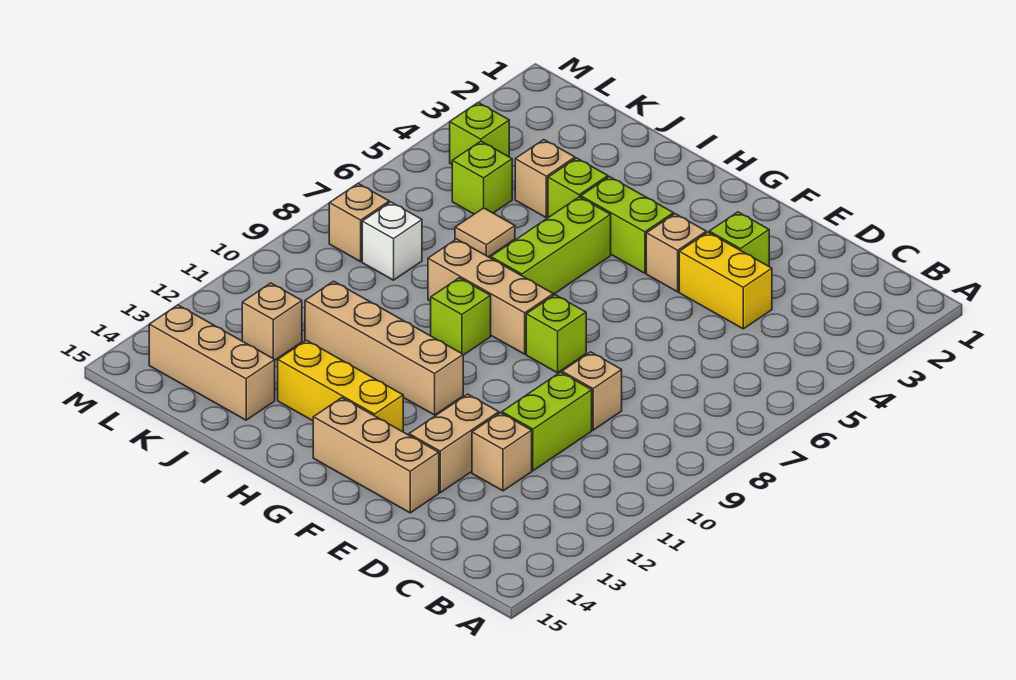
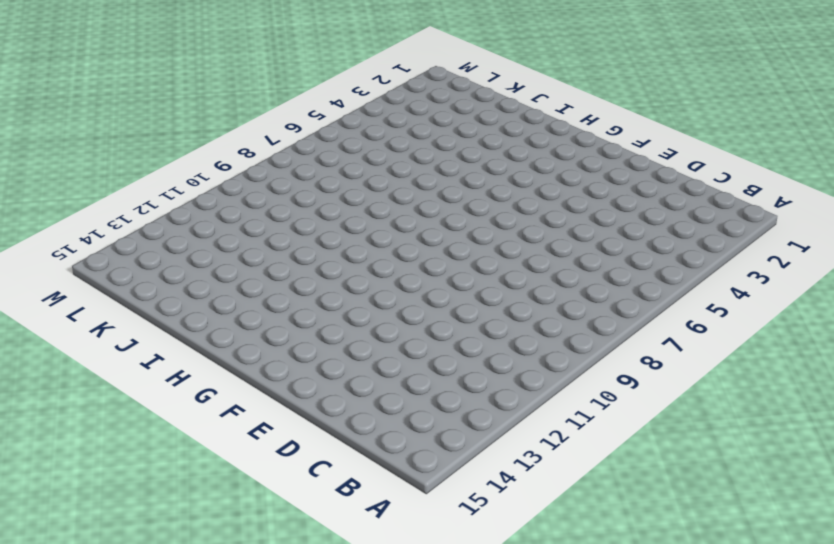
none -> yellow 1x2 brick [679,232,772,329]
none -> tan 1x1 brick [562,352,622,430]
none -> lime 1x2 brick [502,372,592,471]

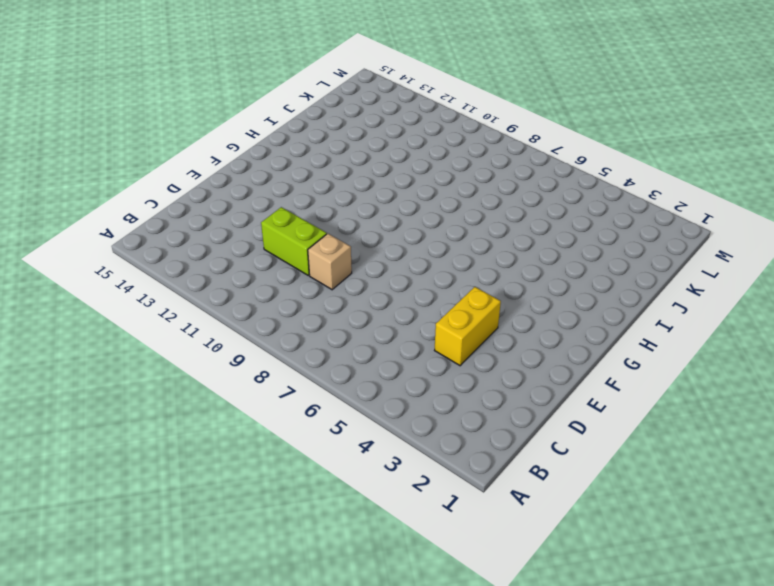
none -> tan 1x1 brick [472,413,532,491]
none -> lime 1x1 brick [709,212,769,266]
none -> tan 1x2 brick [409,394,499,492]

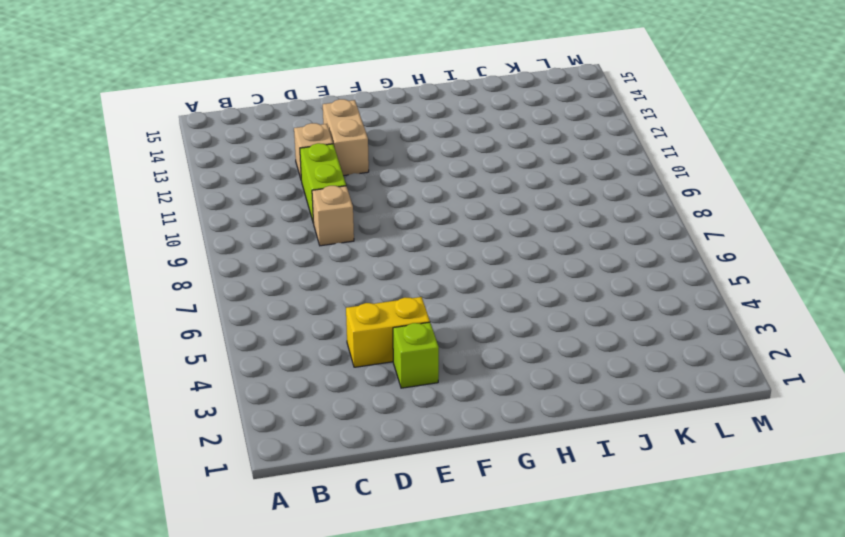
none -> tan 1x3 brick [313,398,439,513]
none -> tan 1x1 brick [646,214,706,292]
none -> lime 1x1 brick [526,295,586,373]

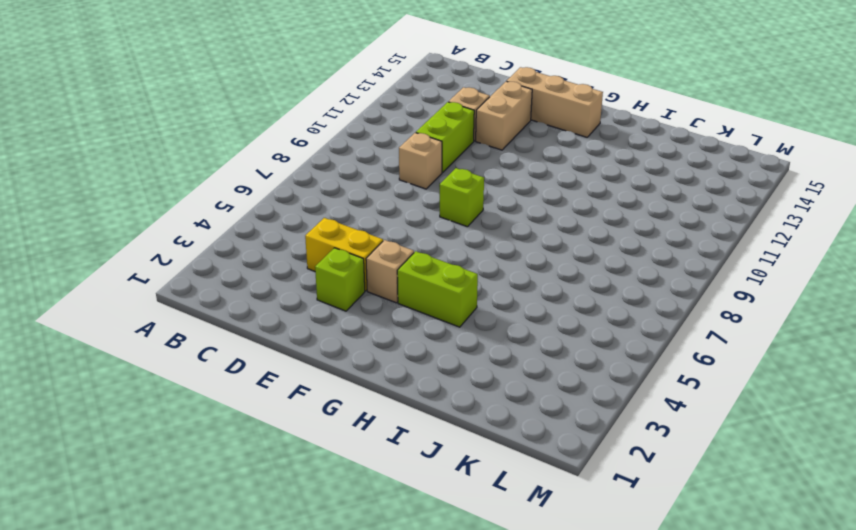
none -> tan 1x3 brick [428,239,553,354]
none -> tan 1x4 brick [305,281,463,415]
none -> yellow 1x3 brick [278,340,403,432]

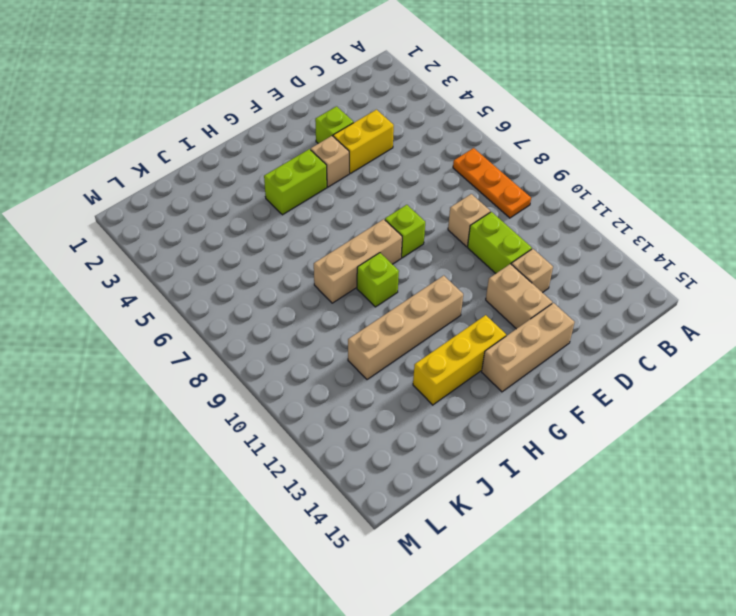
orange 1x3 plate [453,148,531,218] -> none
none -> lime 1x3 brick [491,197,611,294]
none -> lime 1x1 brick [548,158,608,218]
none -> tan 1x1 brick [515,140,575,218]

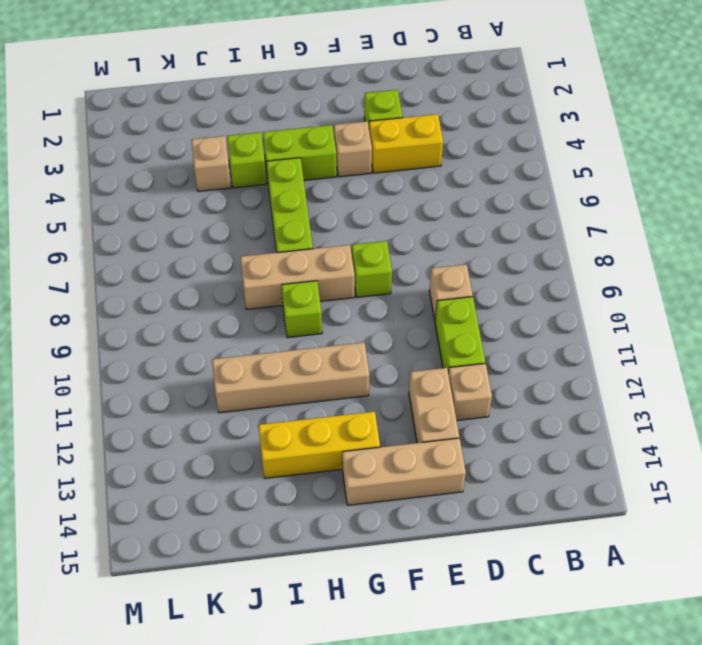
none -> tan 1x1 tile [455,208,515,257]
none -> tan 1x3 brick [149,305,275,420]
none -> lime 1x1 brick [452,141,512,214]

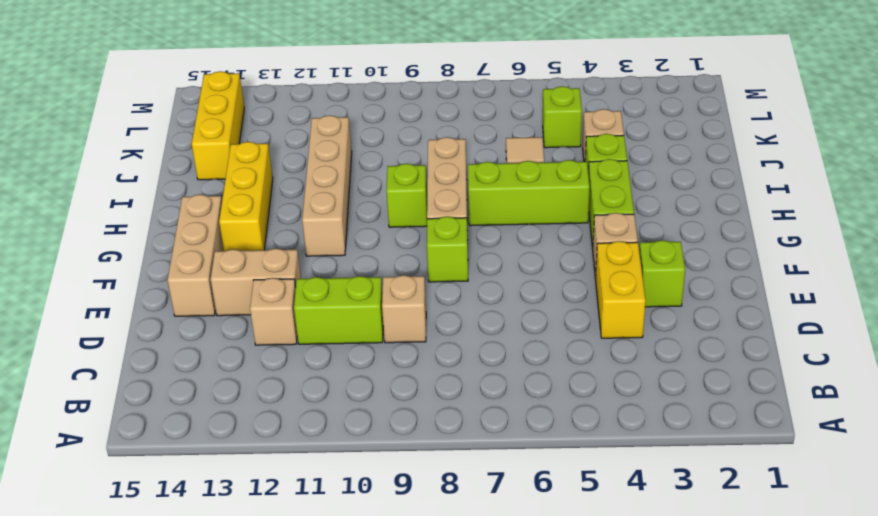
yellow 1x3 brick [192,71,244,180] -> tan 1x3 brick [149,305,275,420]
none -> white 1x1 brick [362,202,422,280]
none -> tan 1x1 brick [242,283,302,360]
none -> lime 1x1 brick [450,103,509,164]

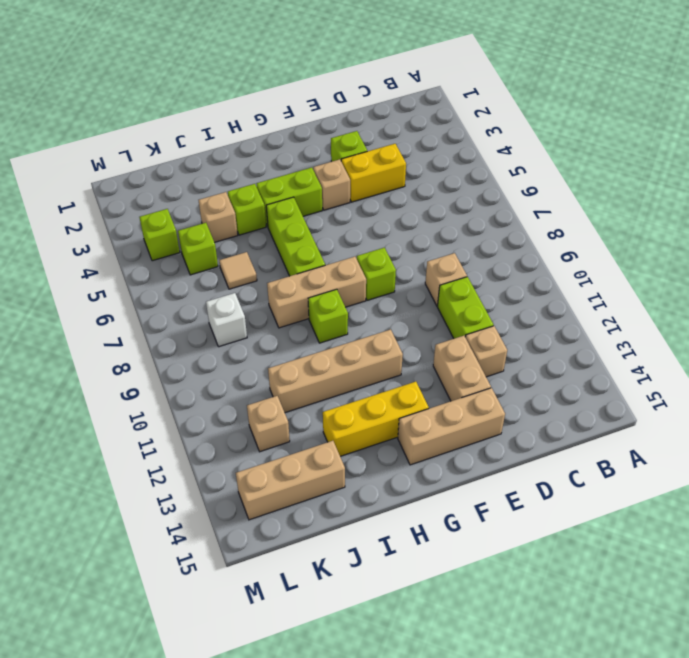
none -> tan 1x1 brick [329,184,389,262]

